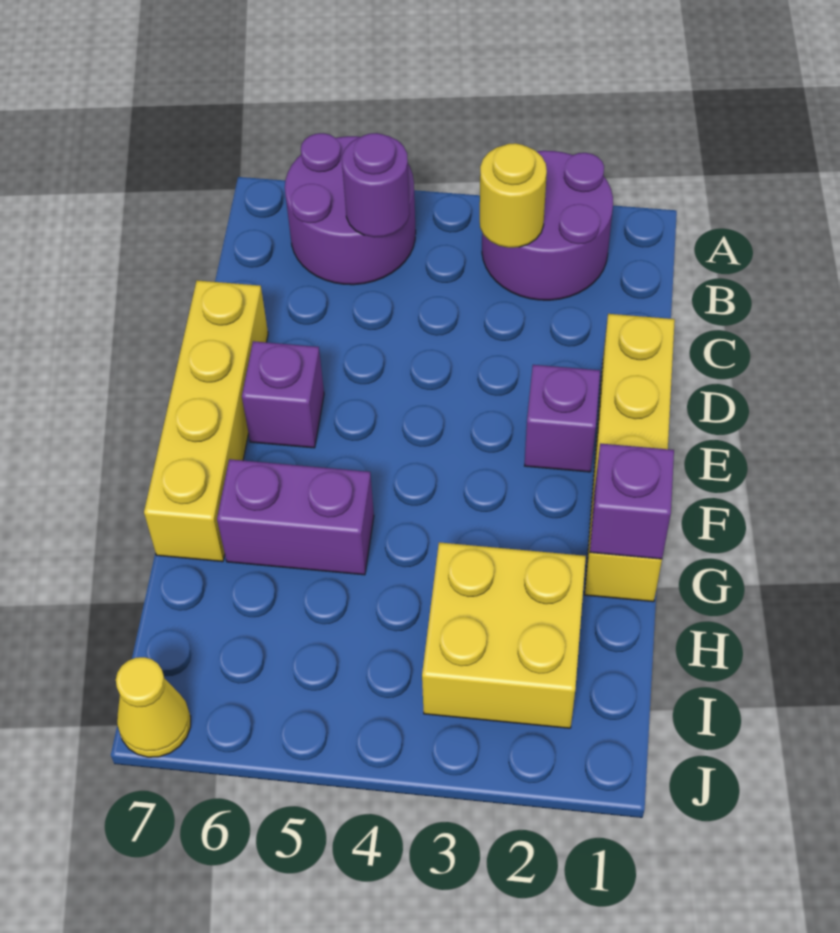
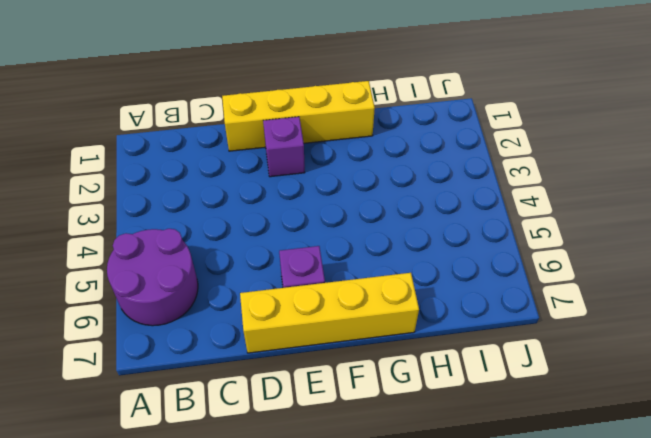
none -> purple 2x2 round brick [482,151,613,300]
none -> purple 1x2 brick [217,459,374,575]
none -> yellow 2x2 brick [422,542,586,728]

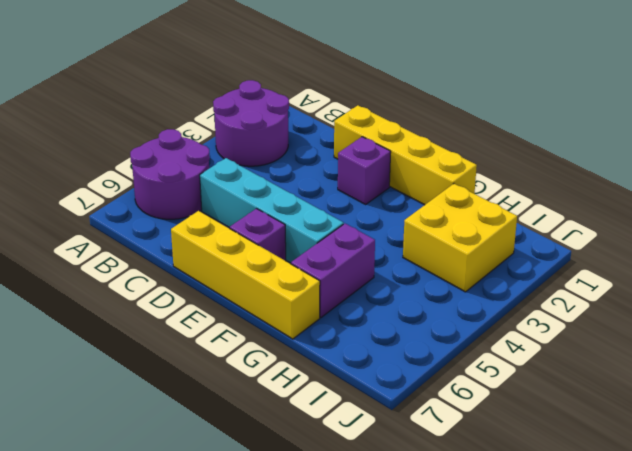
cyan 1x4 brick [200,158,344,263] -> none
none -> yellow 1x1 cone [116,657,191,757]
none -> yellow 1x1 round brick [480,143,547,248]
none -> purple 1x1 round brick [342,133,410,237]

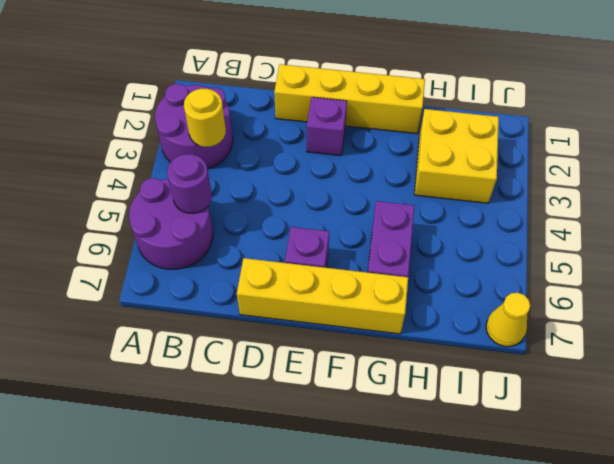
none -> purple 1x1 brick [590,444,674,559]

